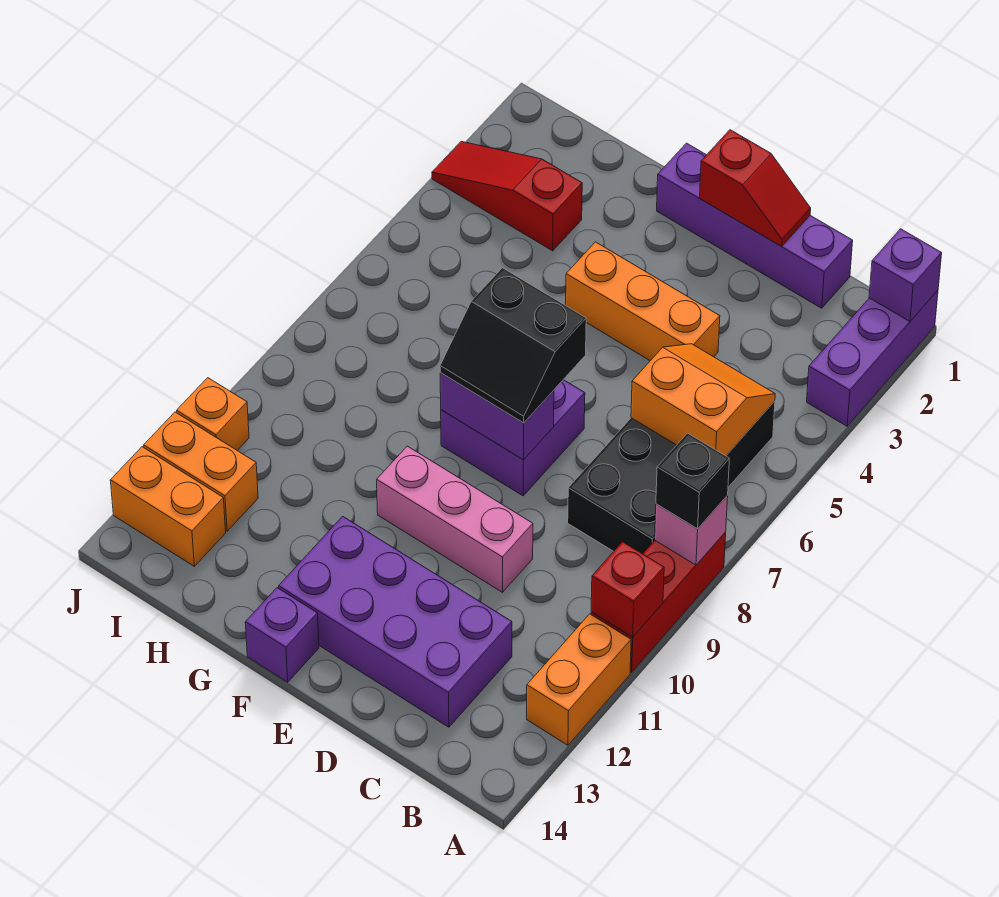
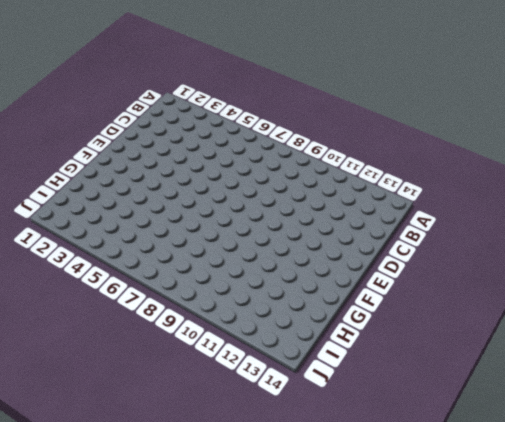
none -> purple 1x3 brick [807,291,938,426]
none -> red 1x3 brick [591,532,726,672]
none -> orange 1x2 brick [527,614,631,745]

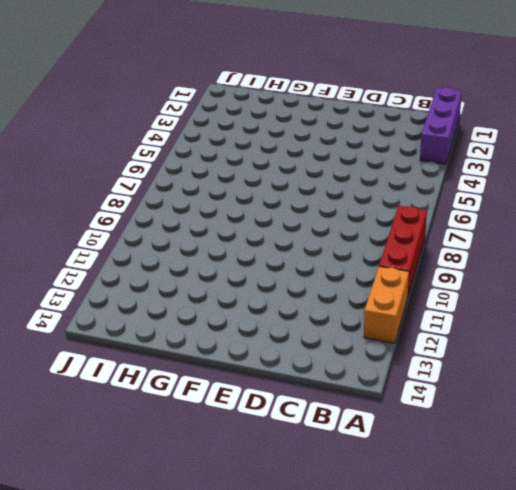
none -> black 2x4 brick [568,401,775,554]
none -> purple 1x4 brick [657,143,853,308]
none -> purple 2x4 brick [279,516,512,727]

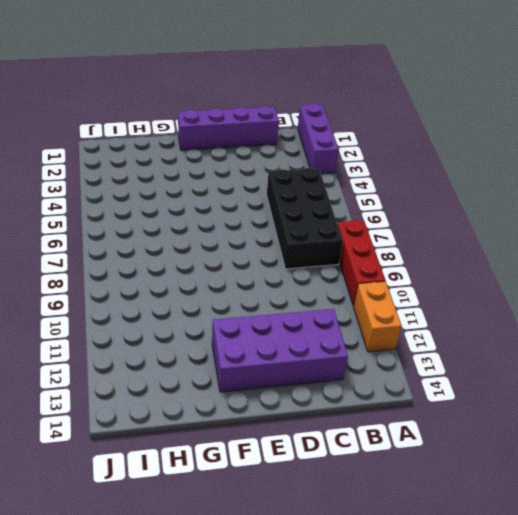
none -> orange 1x3 brick [566,242,720,361]
none -> pink 1x3 brick [377,446,533,592]
none -> purple 2x2 brick [441,380,585,496]

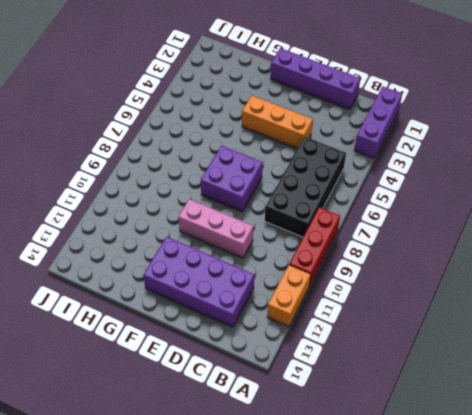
none -> purple 1x1 brick [245,588,319,682]
none -> red 1x3 slope [432,142,582,251]
none -> orange 1x2 brick [144,412,258,531]

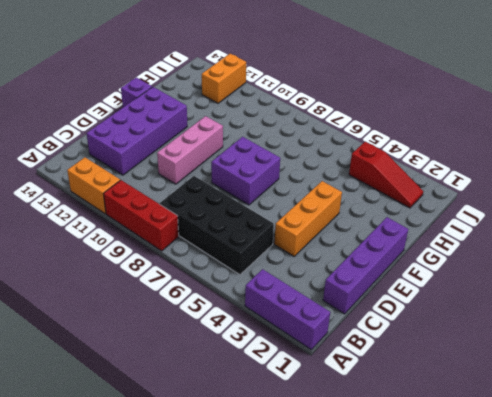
red 1x3 slope [349,142,423,208] -> red 1x3 slope turned to [432,142,582,251]
none -> orange 1x2 brick [110,447,226,566]
none -> orange 1x1 brick [177,378,249,450]
none -> purple 1x1 brick [869,229,942,322]

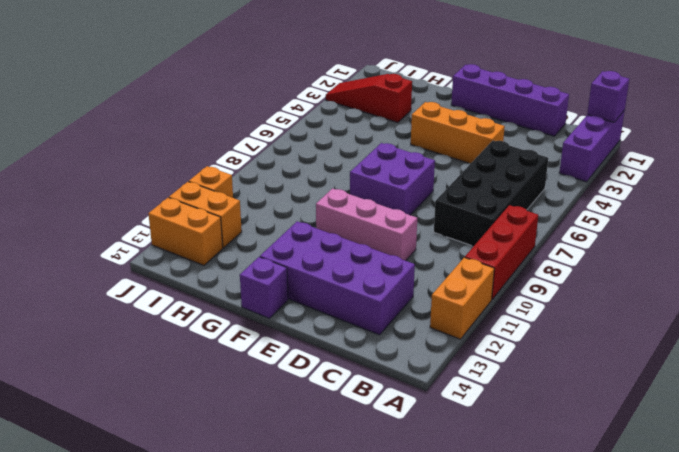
none -> pink 1x1 brick [655,496,728,565]
none -> red 1x1 brick [591,542,664,637]
none -> orange 2x2 slope [631,344,775,456]

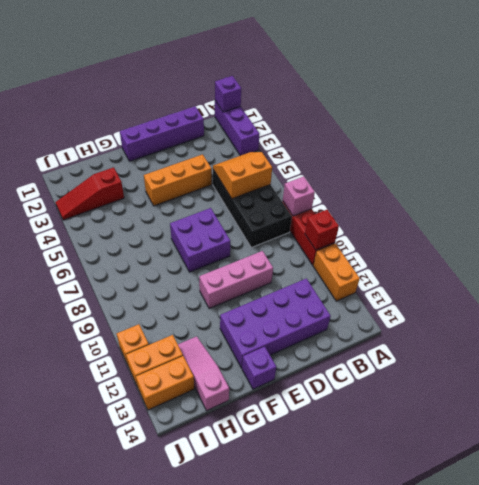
pink 1x3 slope [178,336,229,411] -> none
none -> red 1x2 slope [700,130,811,246]
none -> purple 1x2 brick [440,373,554,460]
none -> black 1x1 brick [656,433,729,529]

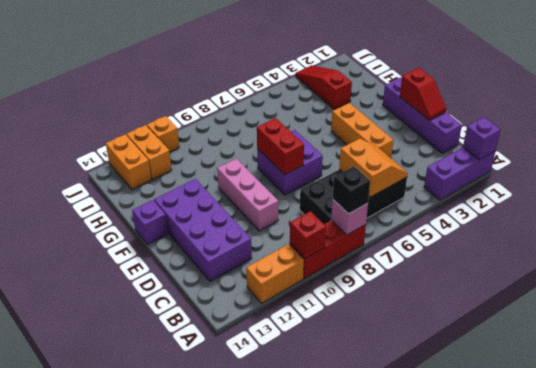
red 1x2 brick [257,118,304,175] -> purple 1x2 brick [440,373,554,460]
none -> black 2x2 slope [440,268,586,423]

